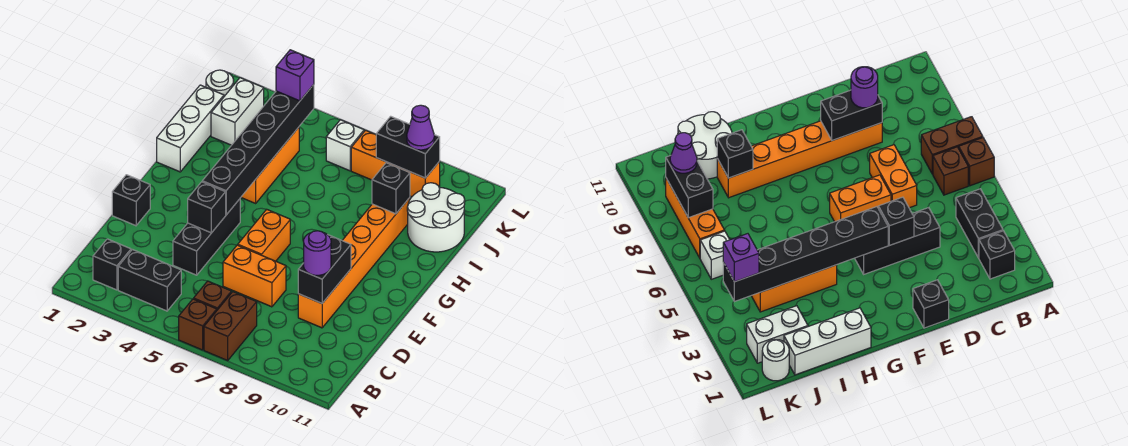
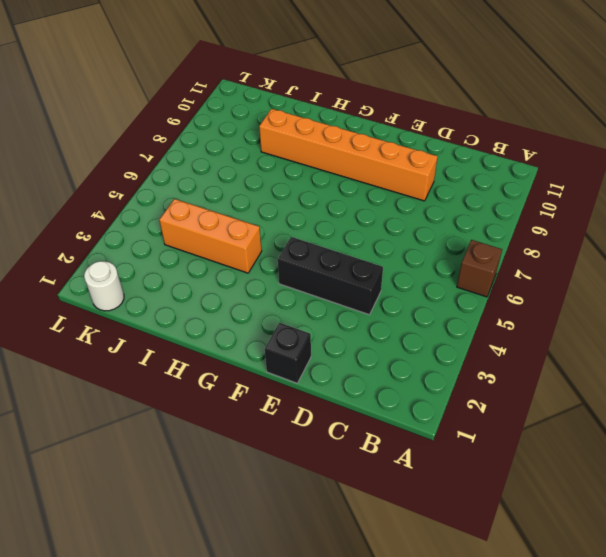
none -> brown 1x2 brick [204,292,257,360]
none -> black 1x1 brick [93,239,131,290]
none -> black 1x2 brick [118,250,181,311]

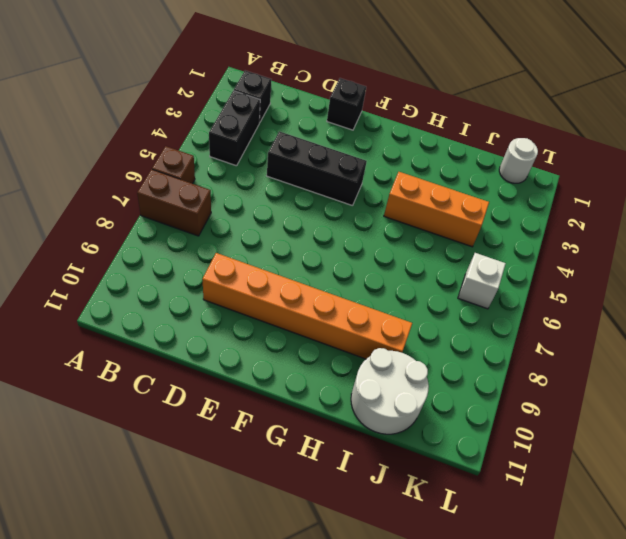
none -> brown 1x1 brick [194,281,231,310]
none -> orange 1x2 brick [223,245,286,307]
none -> orange 1x2 brick [238,209,290,261]

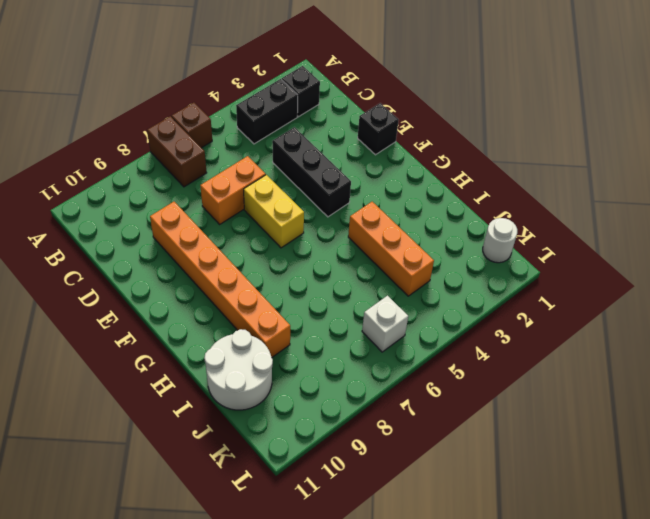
yellow 1x2 brick [244,175,304,248] -> orange 1x2 brick [238,209,290,261]
none -> brown 1x1 brick [194,281,231,310]
none -> white 1x3 brick [157,85,224,172]
none -> white 1x2 brick [211,78,264,145]

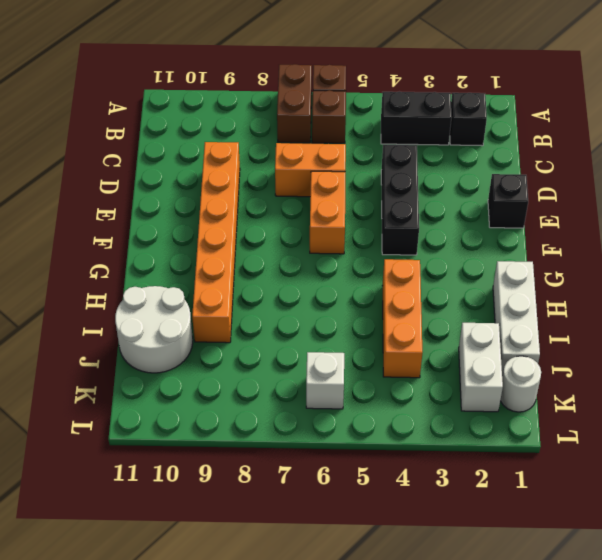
none -> orange 1x3 brick [351,130,440,197]
none -> black 1x2 brick [298,235,351,303]
none -> black 1x1 brick [188,182,226,233]

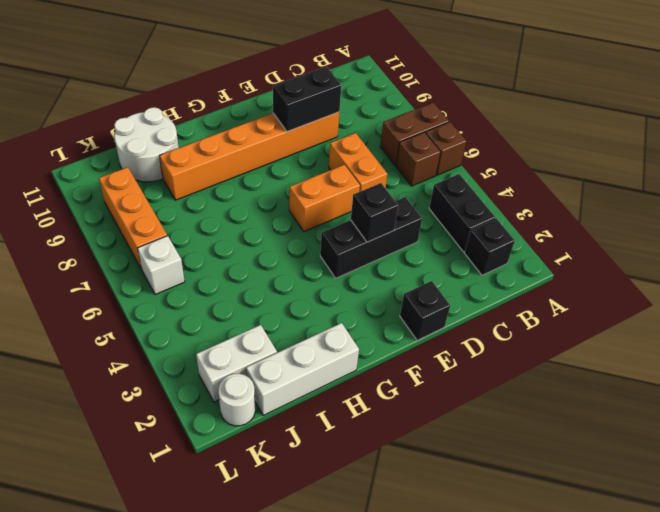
none -> orange 1x3 brick [241,127,299,203]
none -> black 1x6 brick [202,85,314,215]
none -> black 1x1 brick [372,163,410,214]

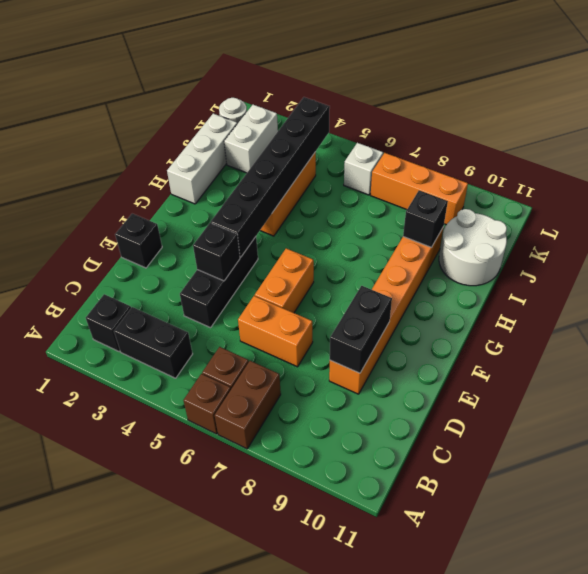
none -> black 1x2 brick [376,116,440,178]
none -> purple 1x1 round brick [304,231,331,275]
none -> purple 1x1 brick [276,50,314,101]

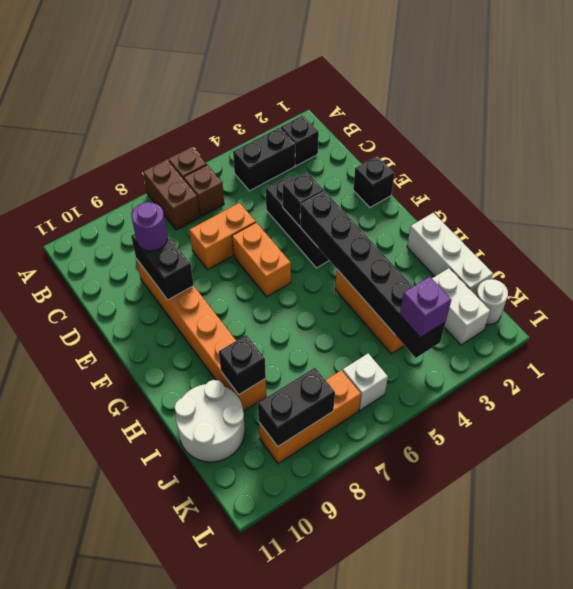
none -> purple 1x1 cone [407,105,434,150]

